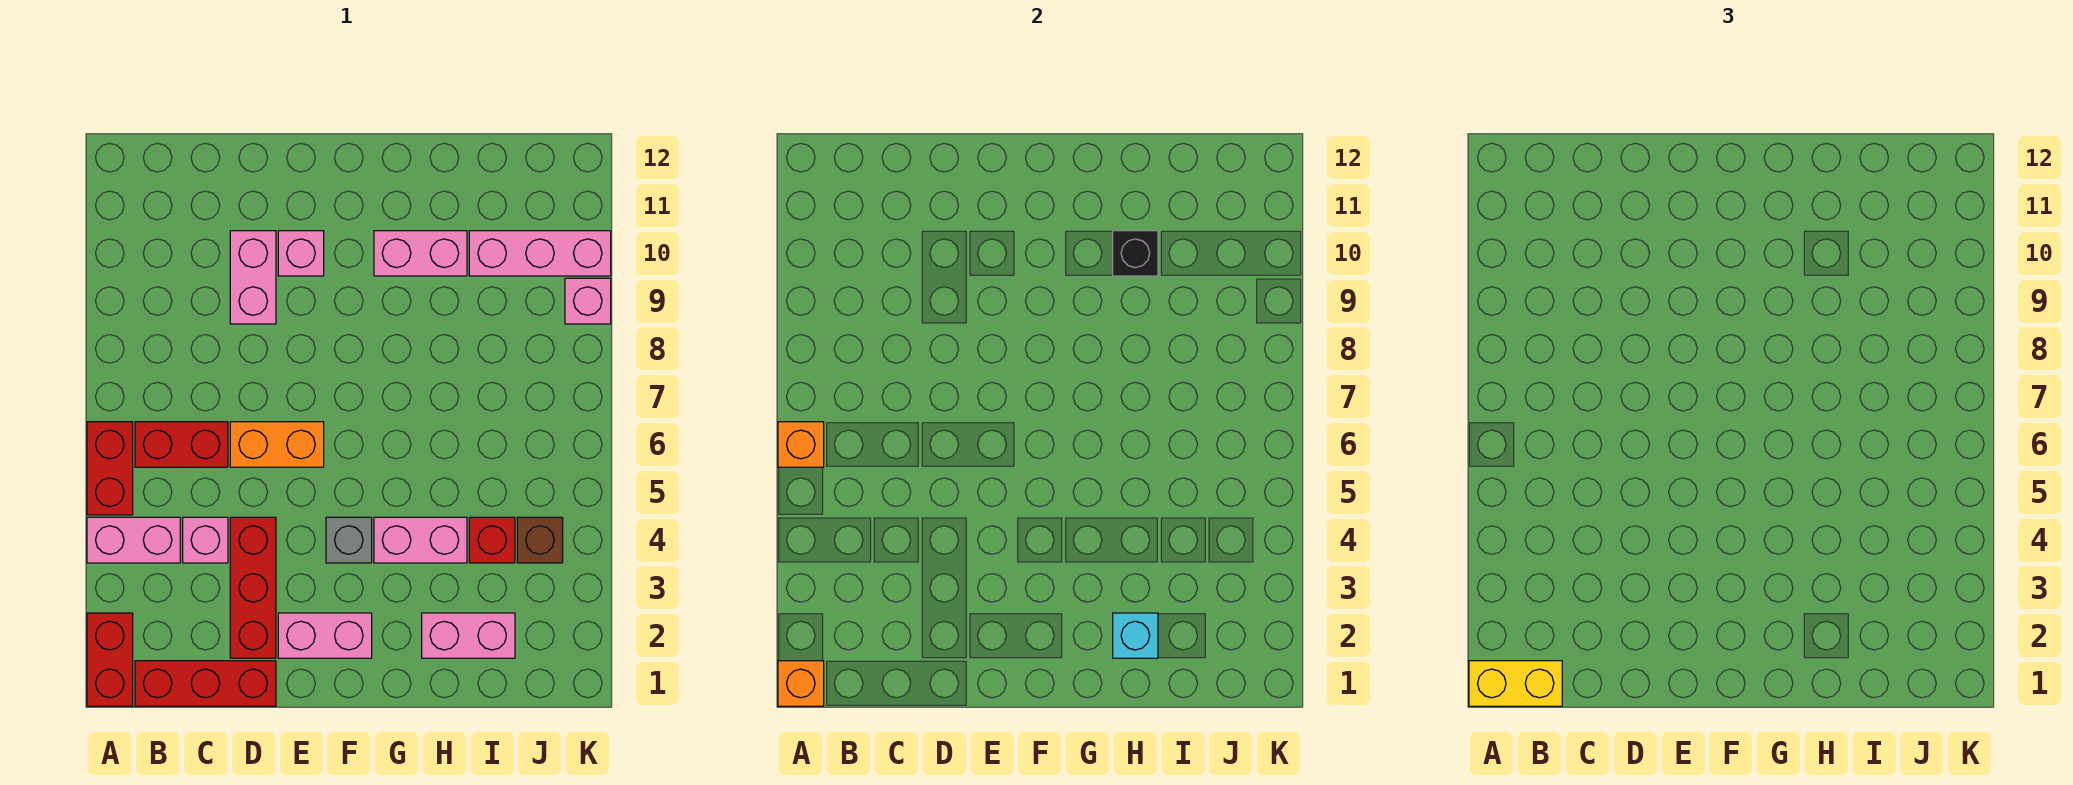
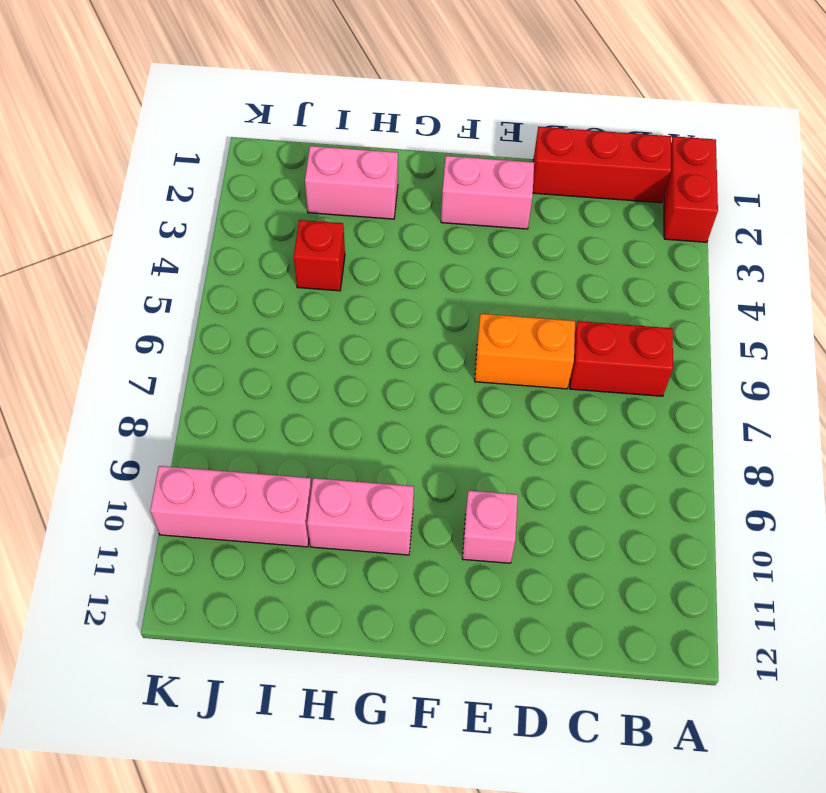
none -> pink 1x2 brick [87,517,180,563]
none -> red 1x2 brick [87,422,133,515]
none -> pink 1x1 brick [183,517,228,563]

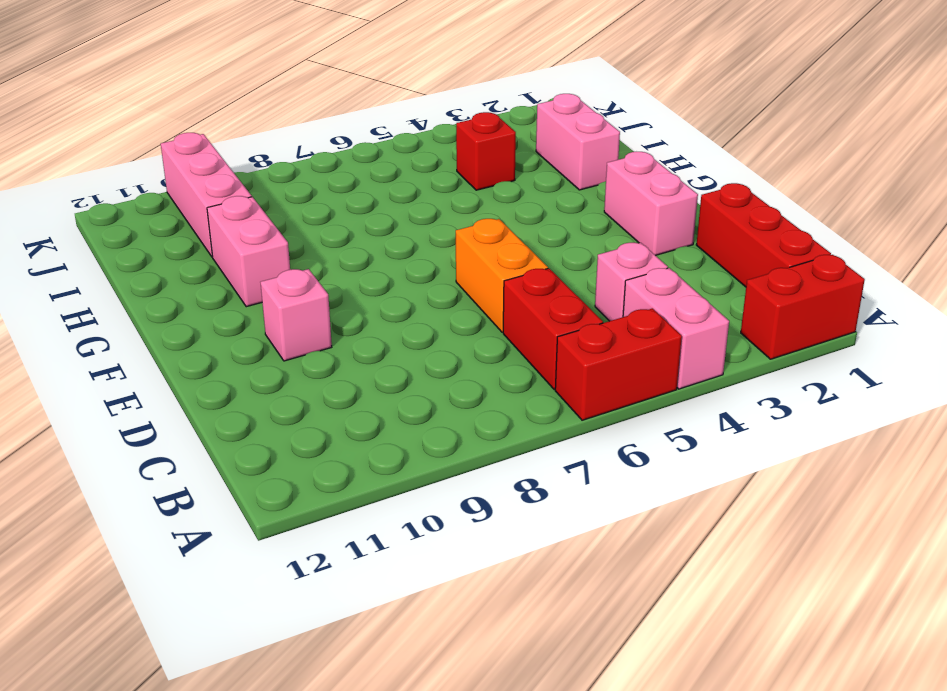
none -> red 1x3 brick [230,517,276,658]
none -> pink 1x2 brick [230,231,276,324]
none -> grey 1x1 brick [326,517,372,563]

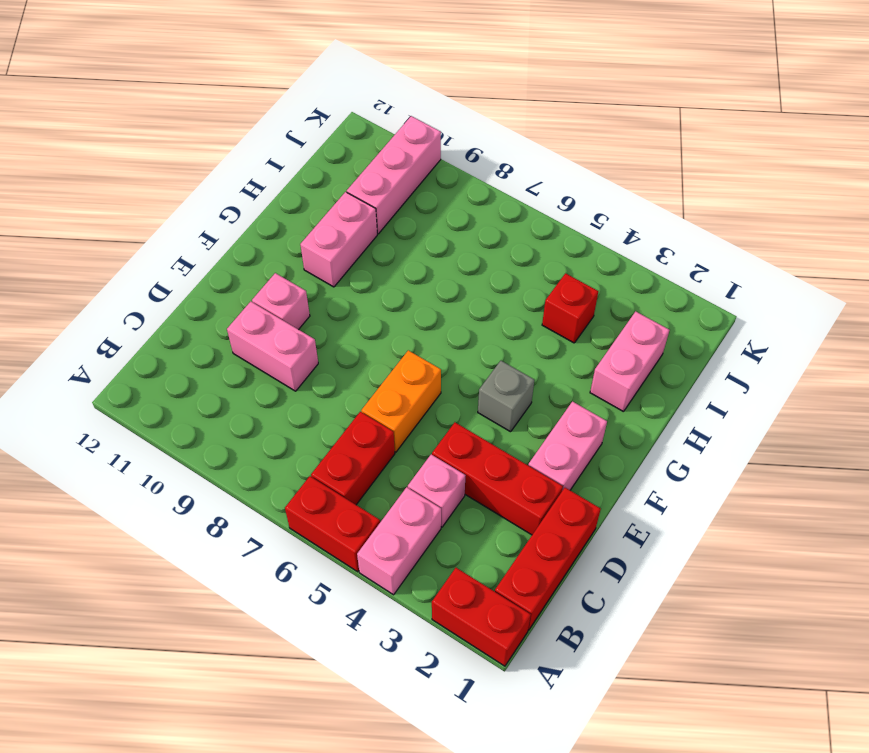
none -> pink 1x2 brick [374,517,467,563]
none -> brown 1x1 brick [517,517,563,563]
none -> pink 1x1 brick [565,278,611,324]

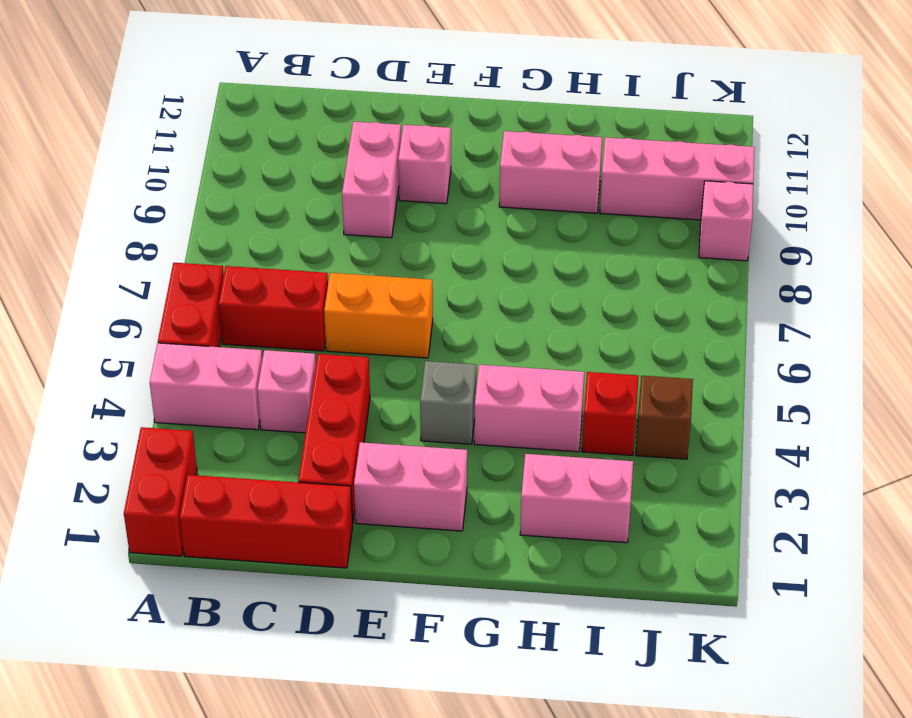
none -> orange 1x1 brick [778,661,824,706]
none -> orange 1x1 brick [778,422,824,467]
none -> cyan 1x1 brick [1113,613,1158,658]

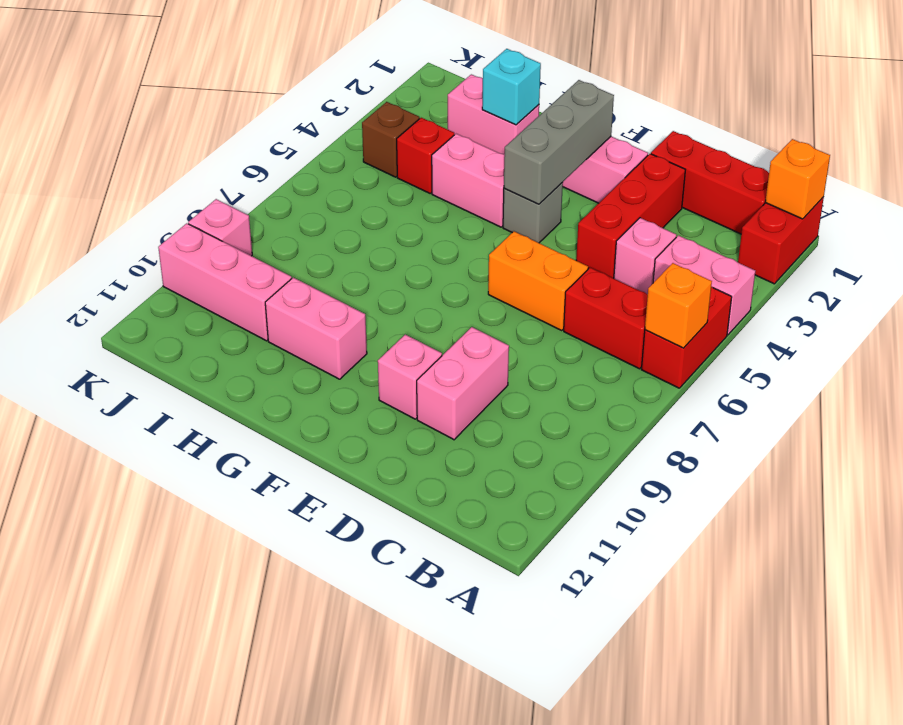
grey 1x3 brick [504,80,614,204] -> none
none -> black 1x1 brick [1113,231,1158,276]
none -> yellow 1x2 brick [1469,661,1562,706]

